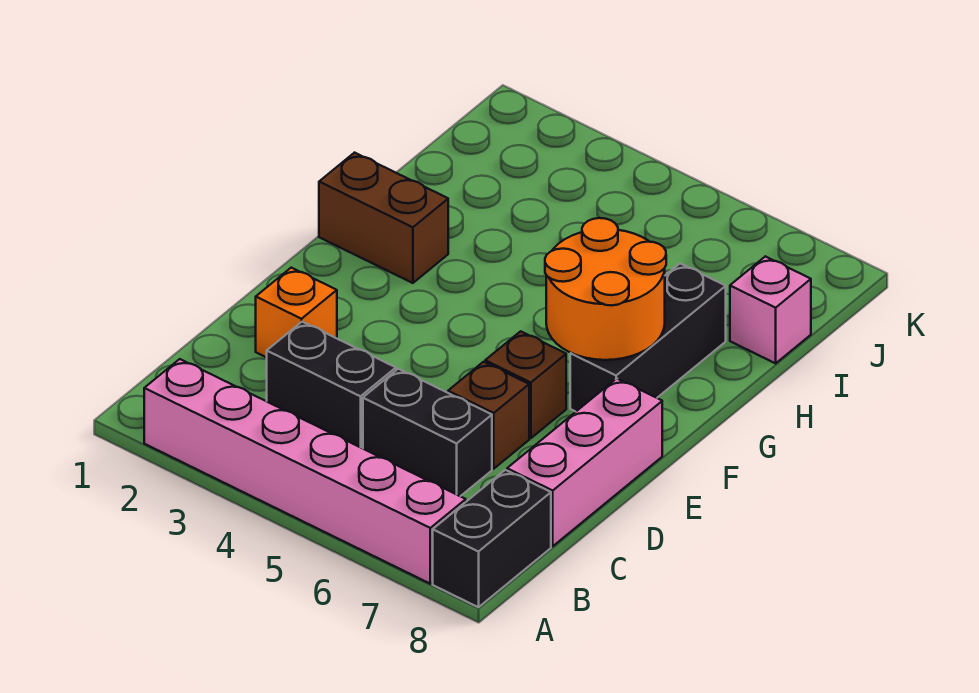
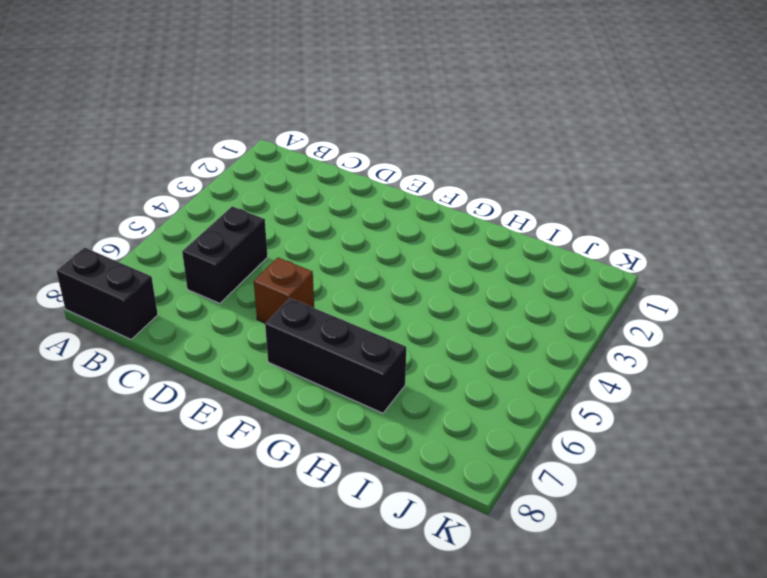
none -> pink 1x6 brick [144,359,466,584]
none -> black 1x2 brick [267,322,396,448]
none -> pink 1x3 brick [507,378,662,546]

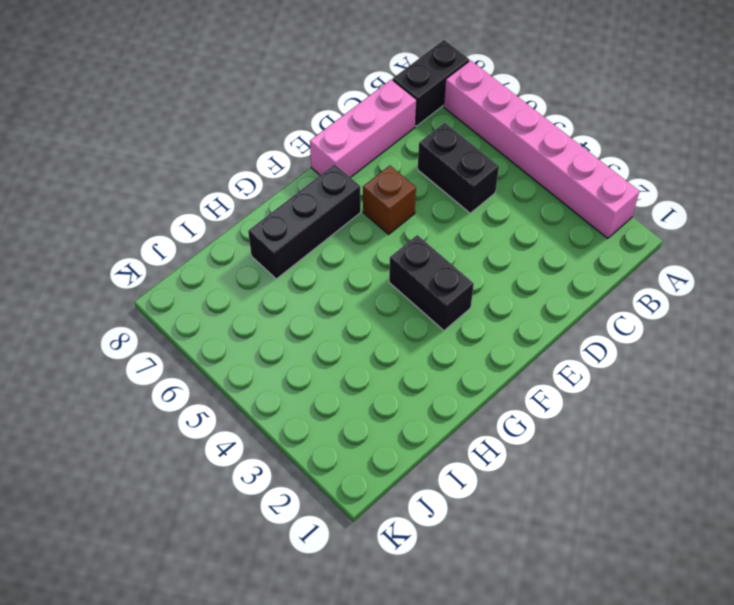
black 1x2 brick [389,235,474,331] -> black 1x2 brick moved to [267,322,396,448]
none -> orange 1x1 brick [256,268,337,358]
none -> brown 1x1 brick [448,362,529,469]
none -> brown 1x2 brick [319,153,448,283]

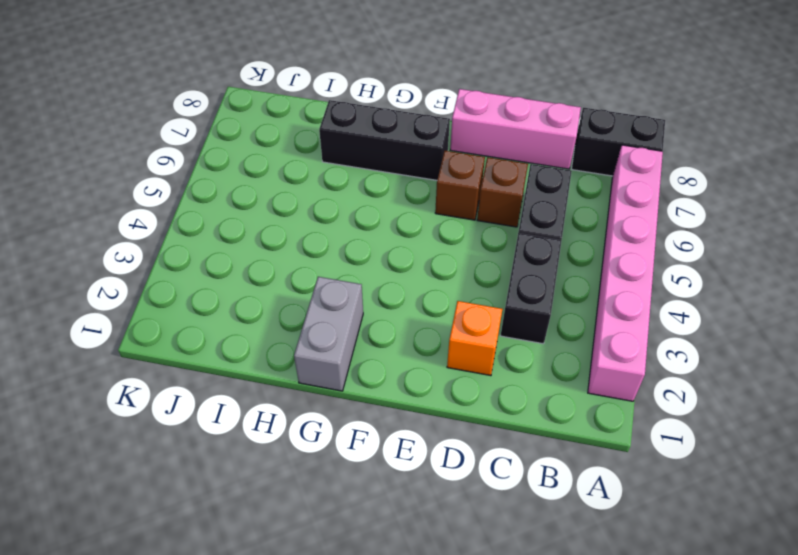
grey 1x2 brick [294,277,363,391] -> brown 1x2 brick [319,153,448,283]
none -> pink 1x1 brick [730,256,811,363]
none -> orange 2x2 round brick [545,218,666,360]

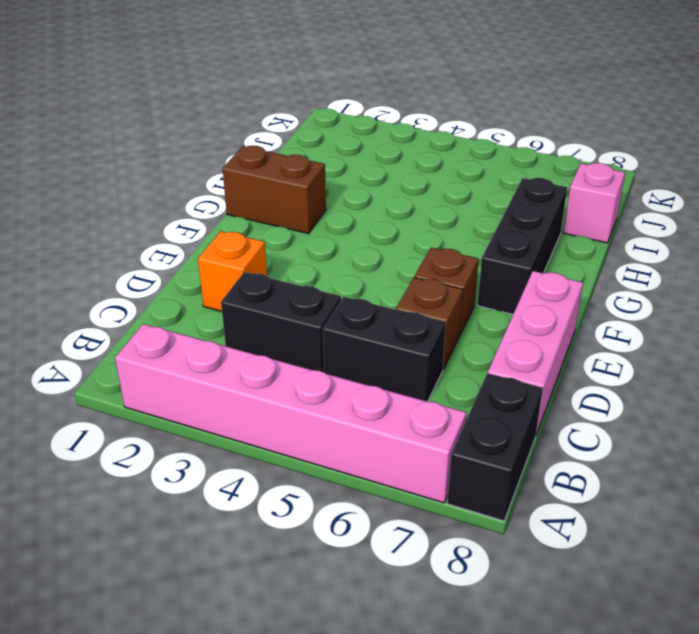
none -> orange 2x2 round brick [545,218,666,360]

